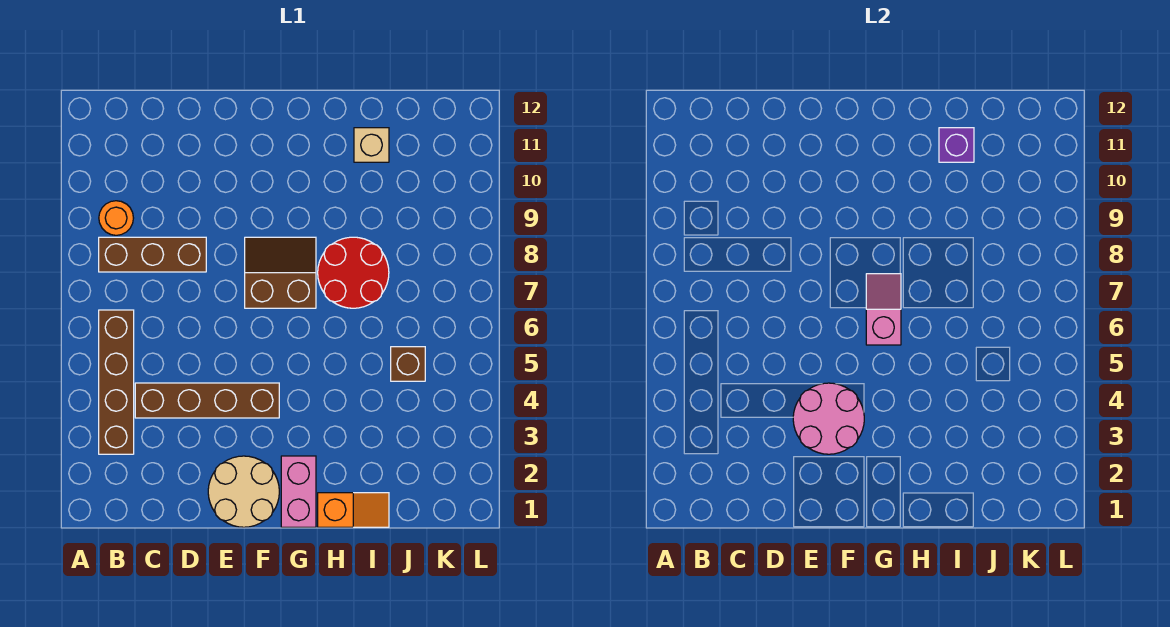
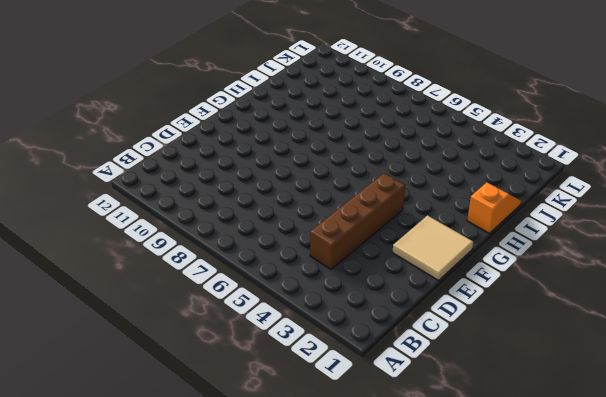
tan 2x2 tile [392,216,473,280] -> tan 2x2 round brick [208,456,279,527]
none -> brown 1x4 brick [99,310,134,454]
none -> brown 1x3 brick [99,237,206,272]
none -> orange 1x1 round brick [99,201,133,235]

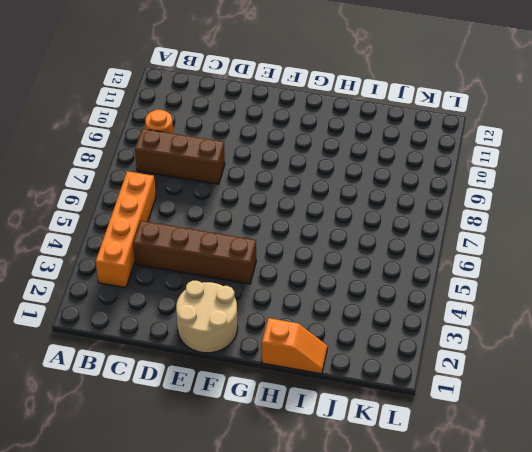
orange 1x4 brick [96,171,156,288] -> brown 1x4 brick [99,310,134,454]
none -> brown 2x2 slope [245,237,316,308]
none -> pink 1x2 brick [281,456,316,527]
none -> red 2x2 round brick [318,237,389,308]

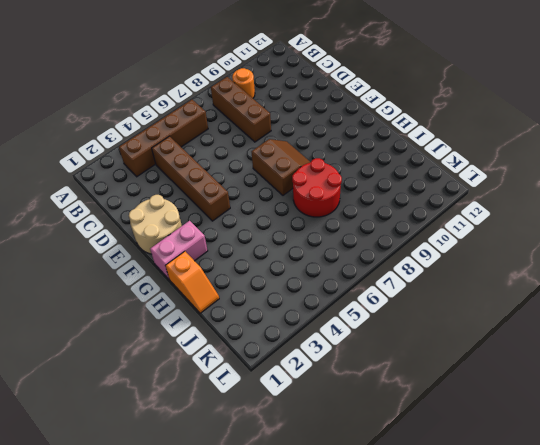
none -> tan 1x1 brick [354,128,389,162]
none -> brown 1x1 brick [391,347,425,381]
none -> pink 2x2 round brick [793,383,864,454]

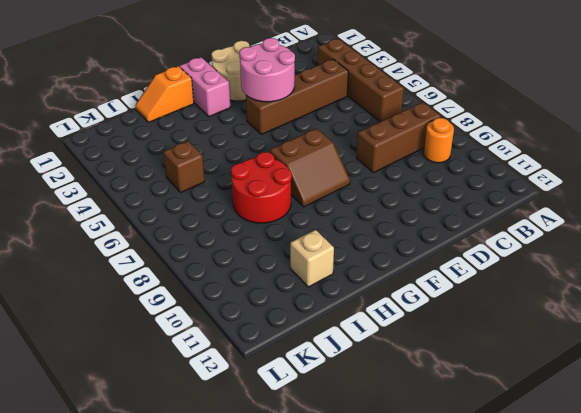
none -> pink 1x2 slope [866,274,901,345]
none -> purple 1x1 brick [939,128,974,162]

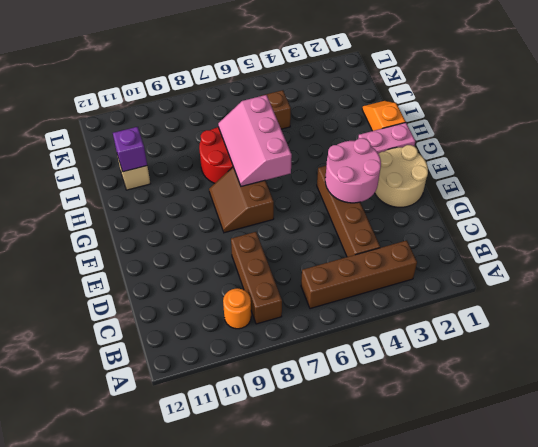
pink 2x3 slope [218,95,292,186] -> pink 1x2 slope [866,274,901,345]

